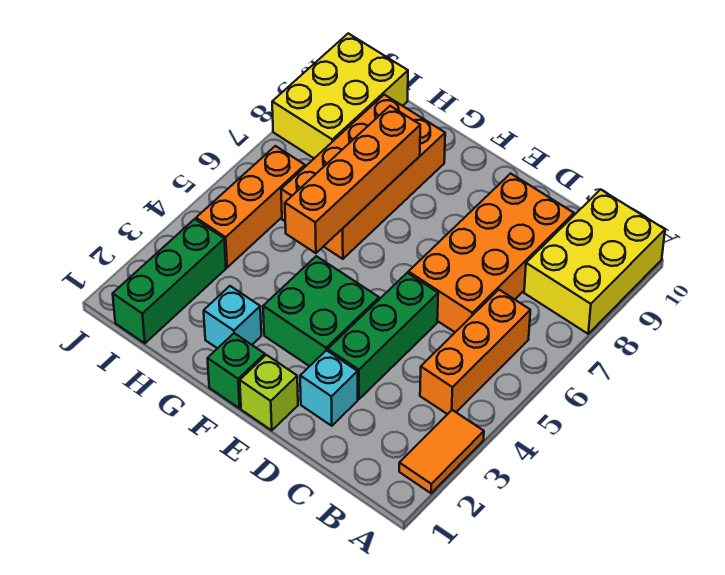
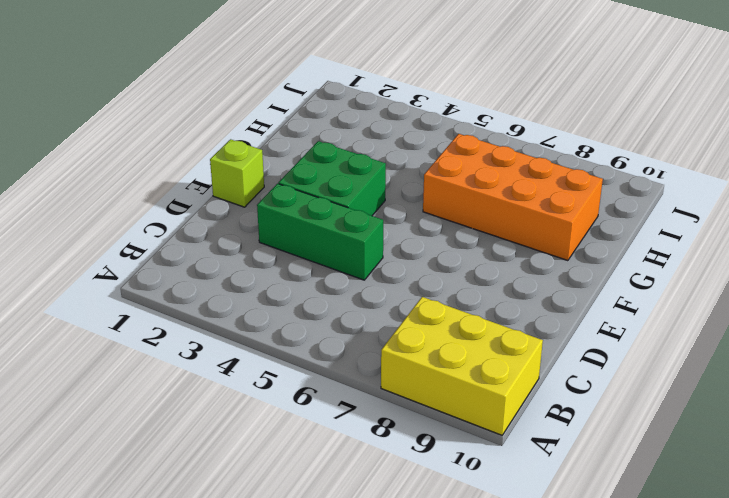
none -> orange 1x2 tile [399,410,484,493]
none -> orange 1x3 brick [420,290,530,414]
none -> orange 2x4 brick [408,173,574,332]

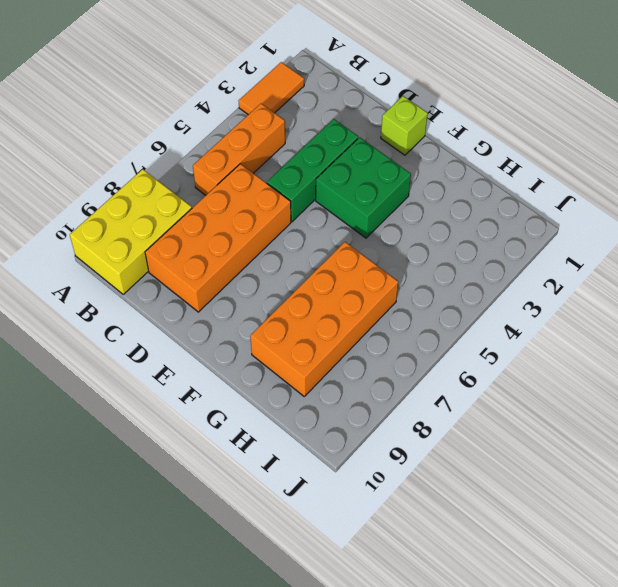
none -> cyan 1x1 brick [300,350,358,426]
none -> green 1x1 brick [207,333,265,408]
none -> cyan 1x1 brick [204,286,261,349]

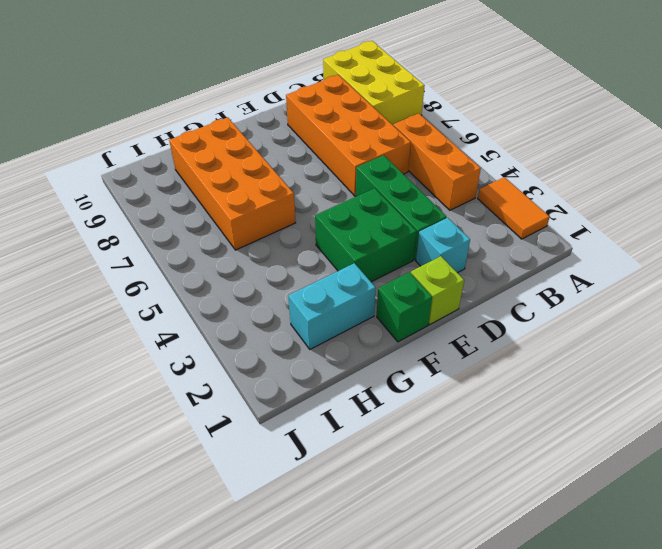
cyan 1x2 brick [288,263,376,349] -> cyan 1x1 brick [204,286,261,349]
none -> green 1x3 brick [113,219,226,343]
none -> orange 1x3 brick [196,146,305,267]
none -> yellow 2x3 brick [272,33,408,158]

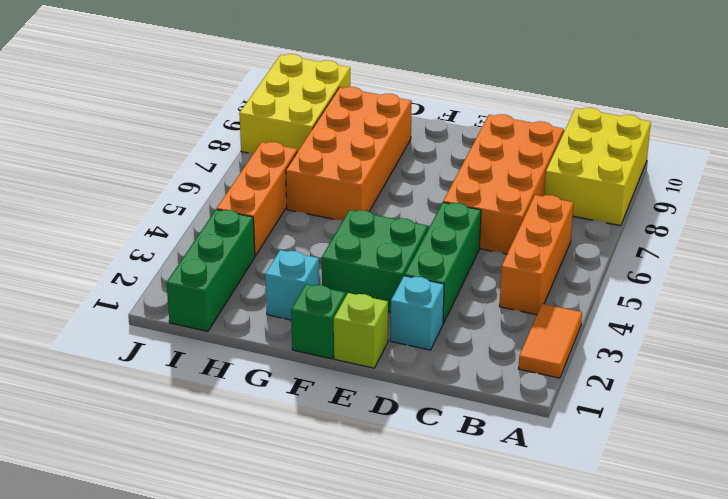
none -> orange 1x4 brick [285,106,420,253]

